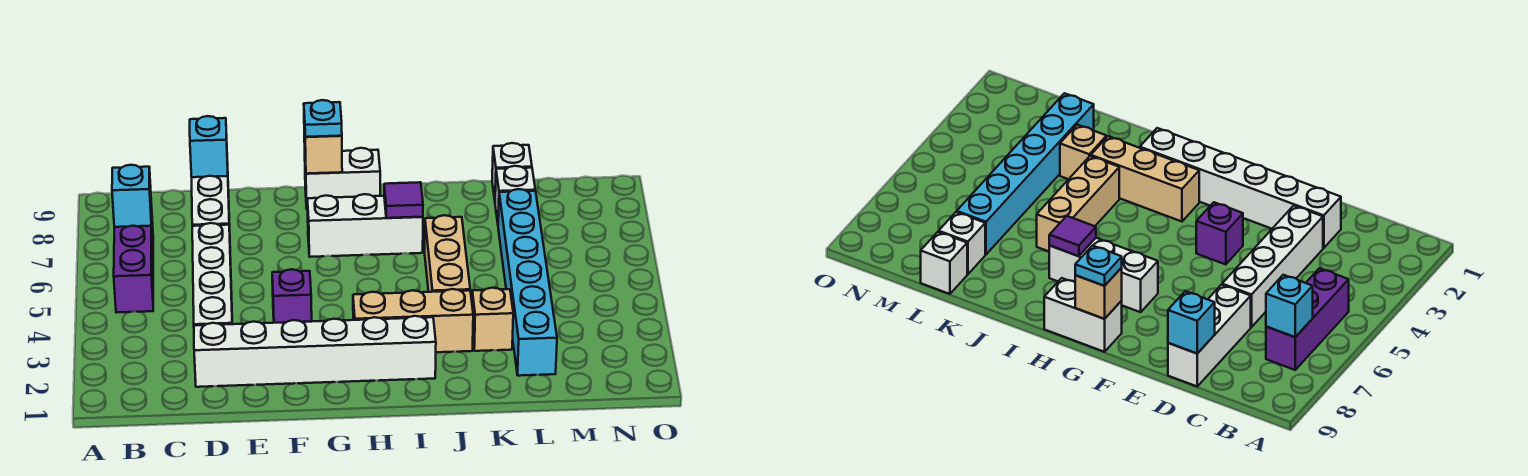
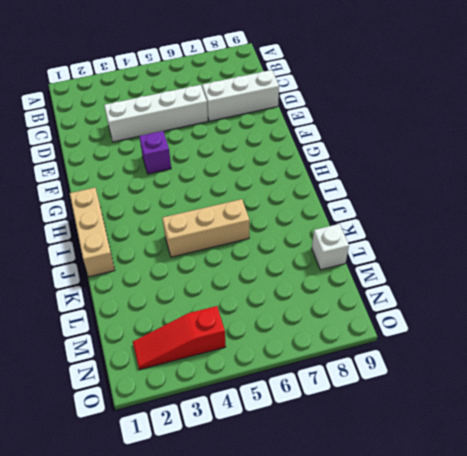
tan 1x3 brick [70,188,115,277] -> tan 1x3 brick moved to [353,289,473,352]
red 1x3 slope [133,306,226,370] -> none
none -> purple 1x3 brick [114,204,153,313]
none -> white 1x6 brick [194,316,436,387]
none -> white 1x3 brick [307,194,423,257]

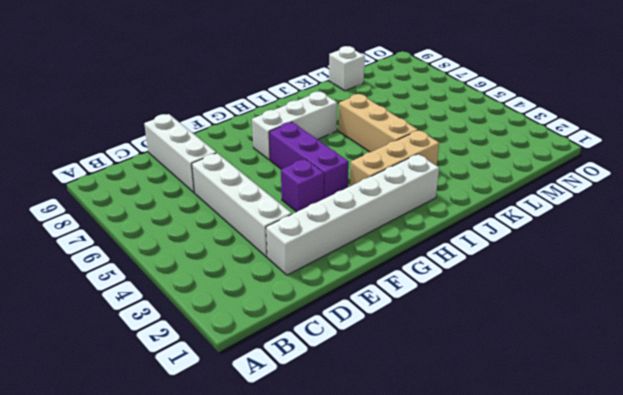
purple 1x3 brick [269,122,349,199] -> purple 1x3 brick moved to [114,204,153,313]
none -> white 1x2 brick [305,148,380,210]
none -> tan 1x1 brick [472,288,513,351]
none -> cyan 1x6 brick [498,189,557,376]

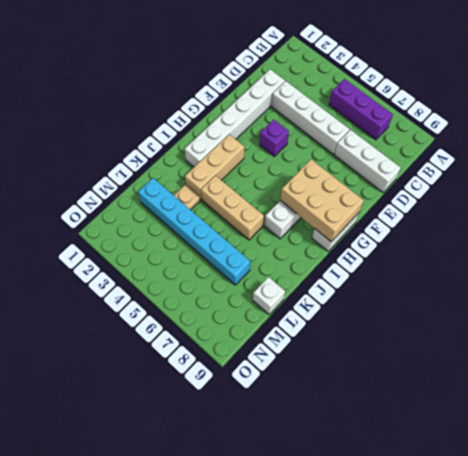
tan 2x3 brick [280,159,364,241] -> tan 1x1 brick [304,124,342,174]
tan 1x1 plate [174,185,201,210] -> tan 1x1 brick [472,288,513,351]
none -> white 1x1 brick [495,166,535,222]
none -> cyan 1x1 brick [112,165,151,227]
none -> cyan 1x1 brick [190,116,228,177]

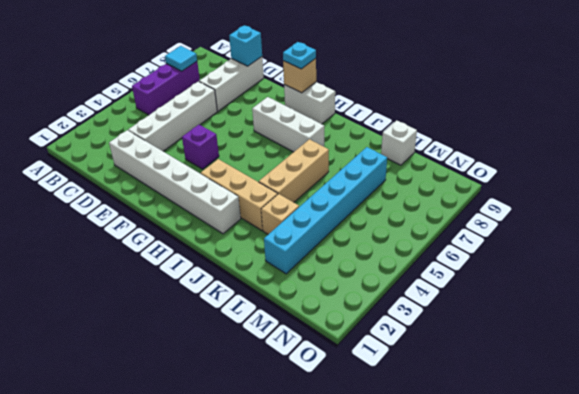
cyan 1x1 tile [165,46,197,71] -> cyan 1x1 brick [112,165,151,227]
none -> white 1x1 brick [495,166,535,222]
none -> purple 1x1 tile [384,182,423,218]

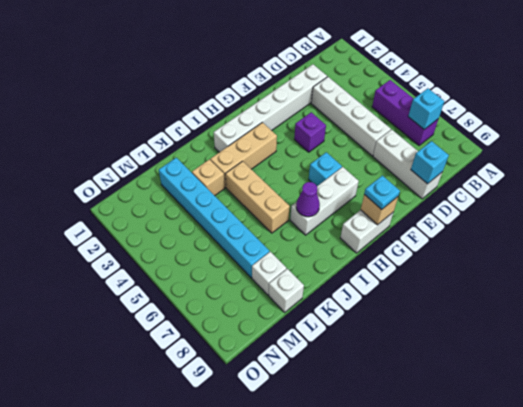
cyan 1x1 brick [309,152,342,186] -> none
purple 1x1 cone [296,182,320,217] -> purple 1x1 tile [384,182,423,218]

